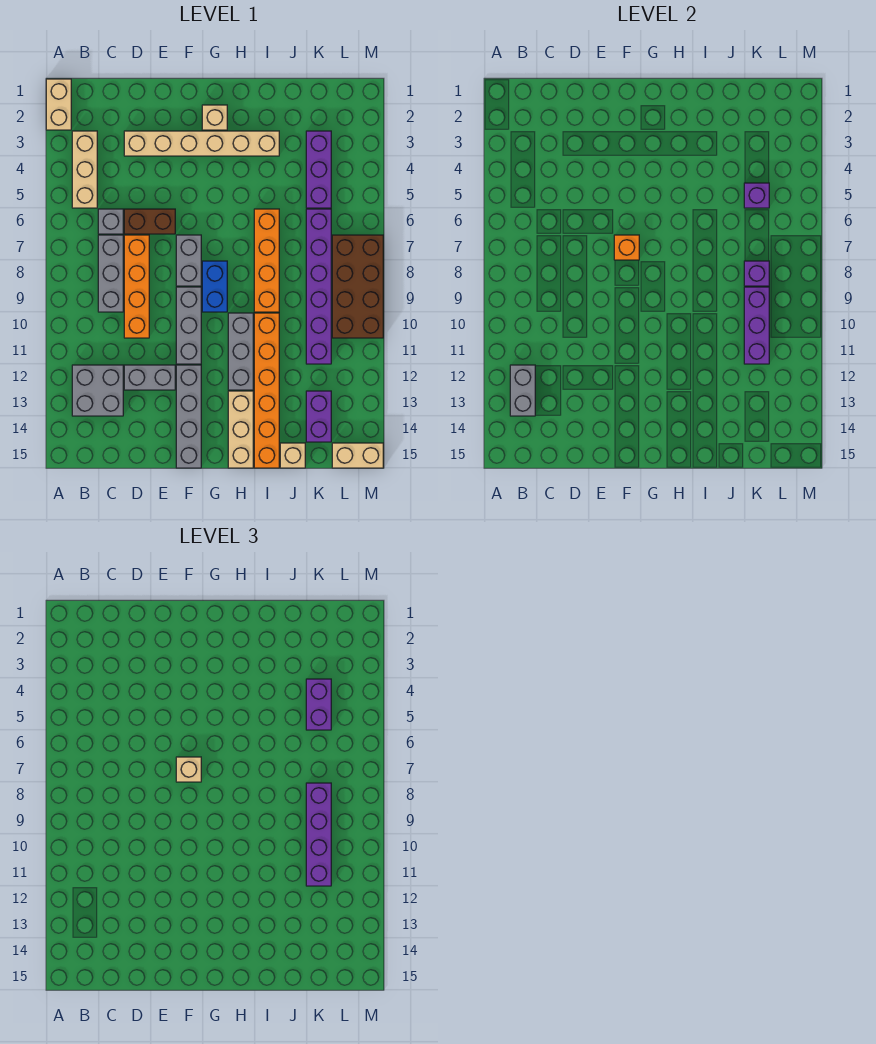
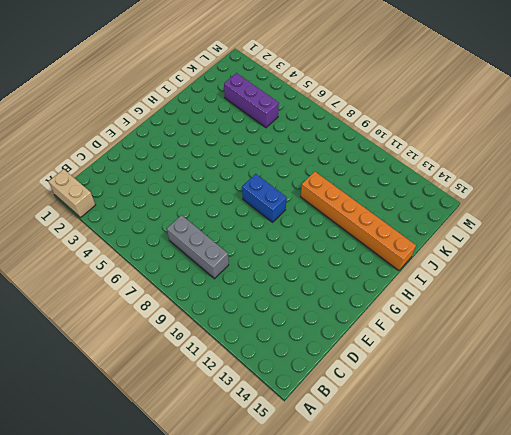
none -> tan 1x3 brick [72,131,97,208]
none -> grey 2x2 brick [72,365,123,416]
none -> grey 1x1 brick [98,209,123,234]
none -> tan 1x6 brick [124,131,279,156]

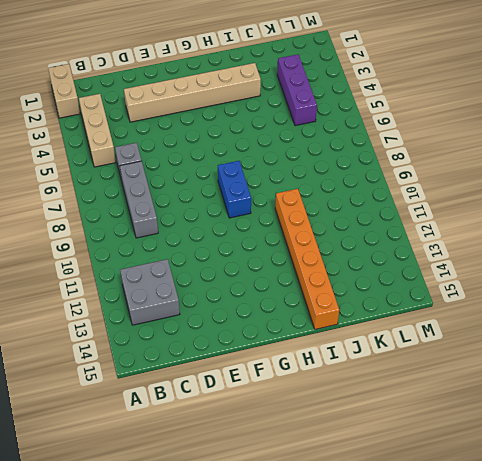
none -> brown 1x2 brick [124,209,175,234]
none -> orange 1x4 brick [124,235,149,338]
none -> grey 1x2 brick [124,365,175,390]
none -> grey 1x2 brick [176,235,201,286]

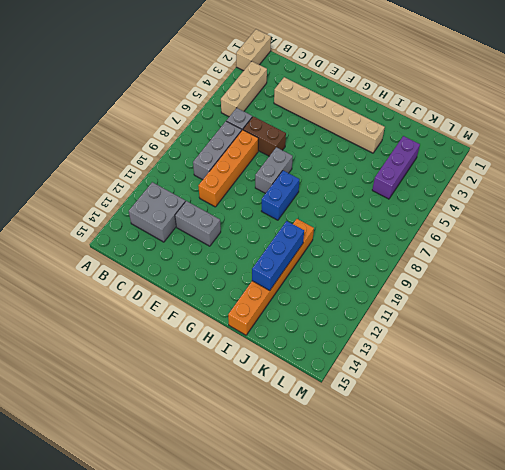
blue 1x3 brick [252,221,304,291] -> none
none -> grey 1x3 brick [176,287,201,364]
none -> grey 1x4 brick [176,365,201,468]
none -> tan 1x1 brick [202,105,227,130]
none -> grey 1x3 brick [228,313,253,390]

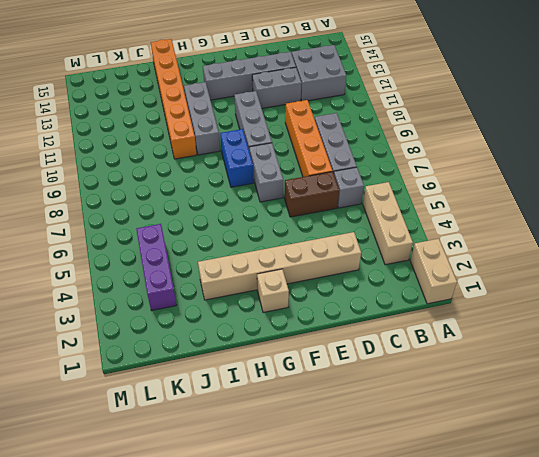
grey 1x4 brick [203,52,296,100] -> grey 1x4 brick turned to [176,365,201,468]
none -> tan 1x3 brick [228,391,253,468]
none -> orange 1x4 brick [254,209,279,312]
none -> tan 1x1 brick [280,443,305,468]
none -> purple 1x6 brick [306,209,331,364]

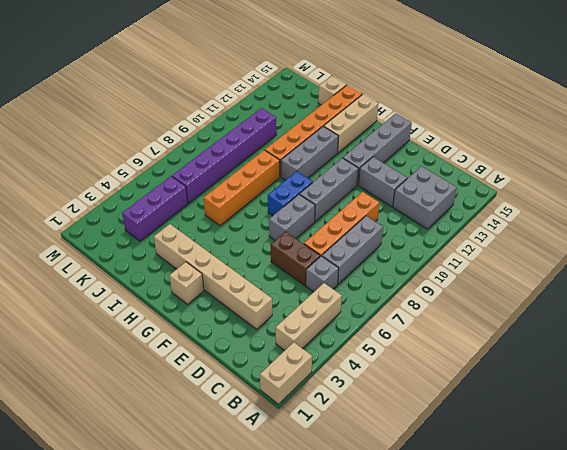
none -> purple 1x2 brick [306,391,331,442]
none -> brown 2x4 brick [332,235,383,338]
none -> tan 1x2 brick [332,443,383,468]
none -> grey 1x2 brick [510,365,535,416]

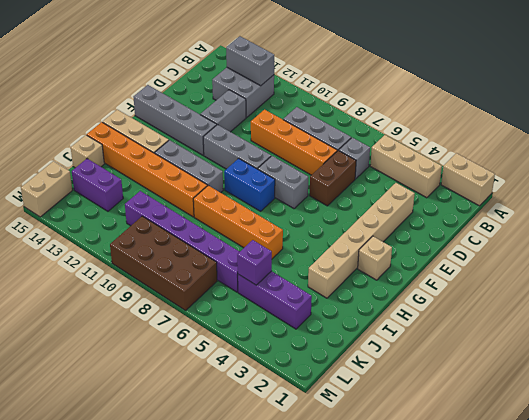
none -> orange 1x1 brick [614,235,639,260]
none -> purple 1x1 brick [744,261,769,286]
none -> purple 1x3 brick [744,287,769,364]
none -> tan 1x1 brick [176,757,201,782]

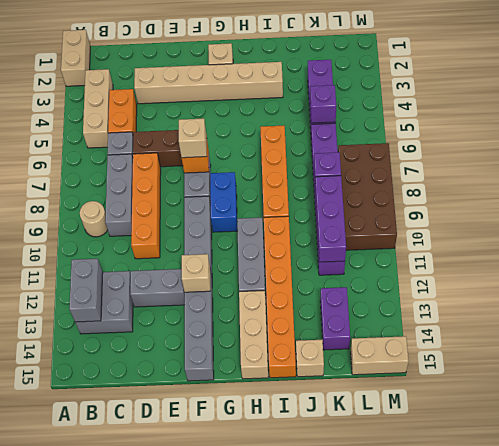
tan 1x1 round brick [80,201,108,237] -> none
orange 1x2 brick [108,89,137,133] -> none
tan 1x1 brick [182,254,210,292] -> none
none -> purple 1x2 brick [306,679,331,730]
none -> purple 1x4 brick [306,783,331,886]

